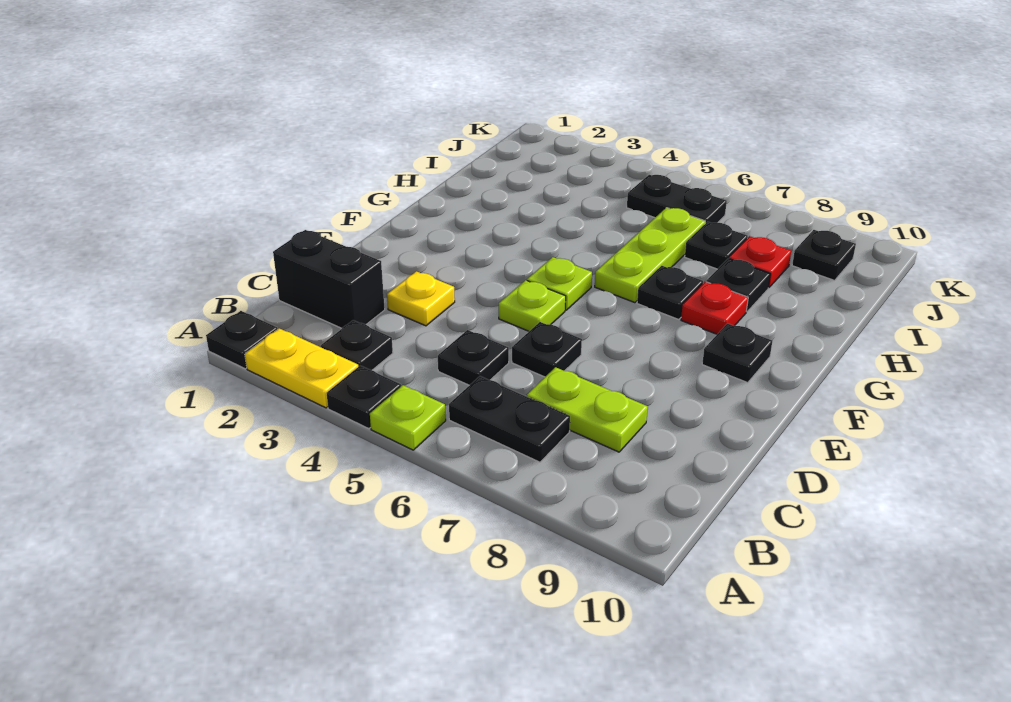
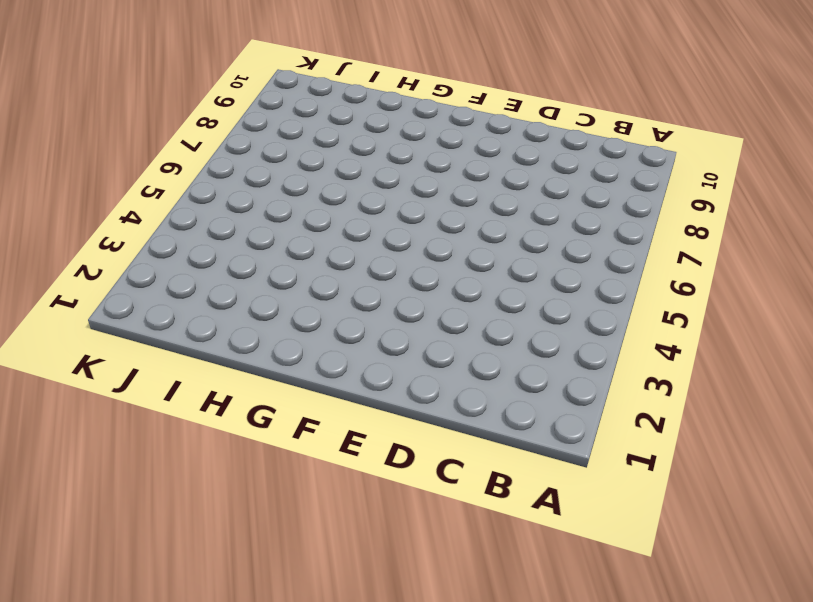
none -> black 1x1 plate [206,311,277,369]
none -> yellow 1x2 plate [245,328,358,408]
none -> black 1x1 plate [327,366,401,429]

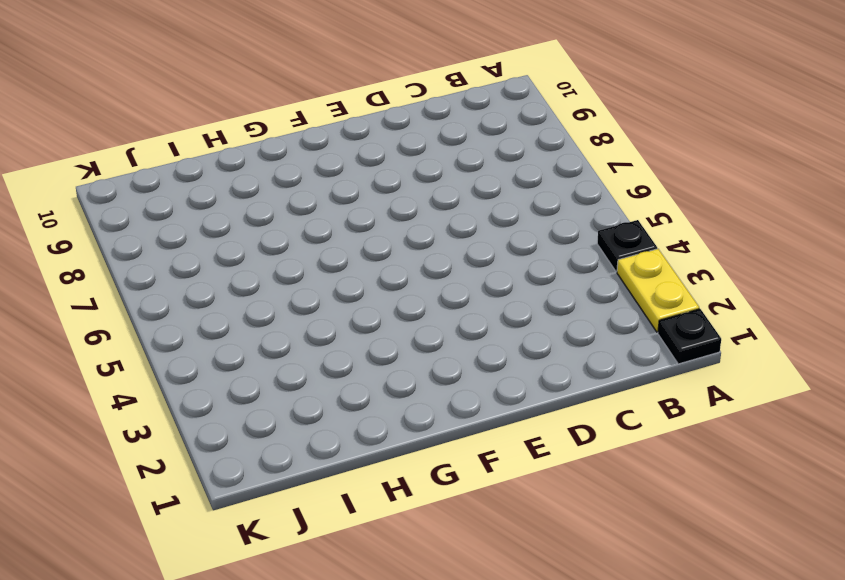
none -> lime 1x1 plate [370,385,446,450]
none -> black 1x1 plate [321,320,393,370]
none -> black 1x2 plate [449,376,570,462]

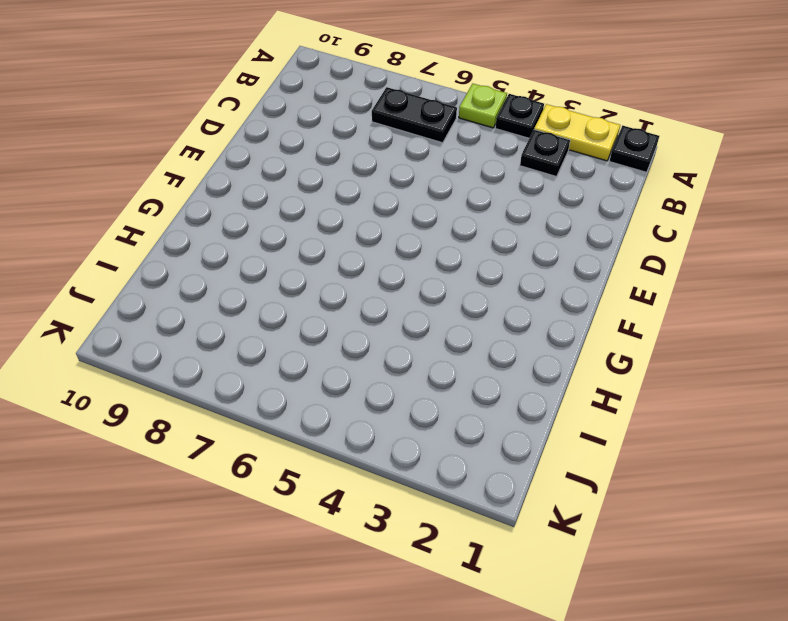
none -> black 1x2 brick [273,230,385,328]
none -> black 1x1 plate [438,330,509,385]
none -> lime 1x2 plate [527,367,648,452]

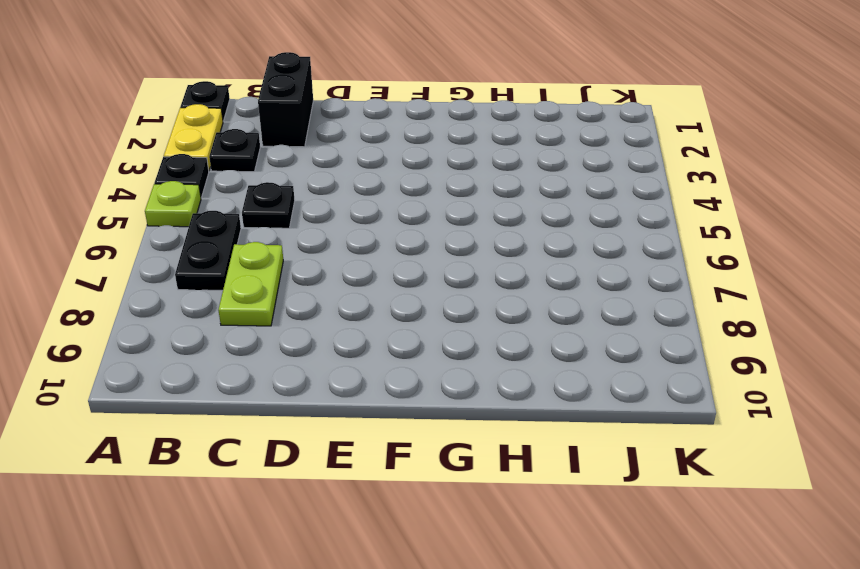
none -> yellow 1x1 plate [387,271,455,326]
none -> black 1x1 plate [512,322,582,377]
none -> lime 1x1 plate [499,280,566,331]

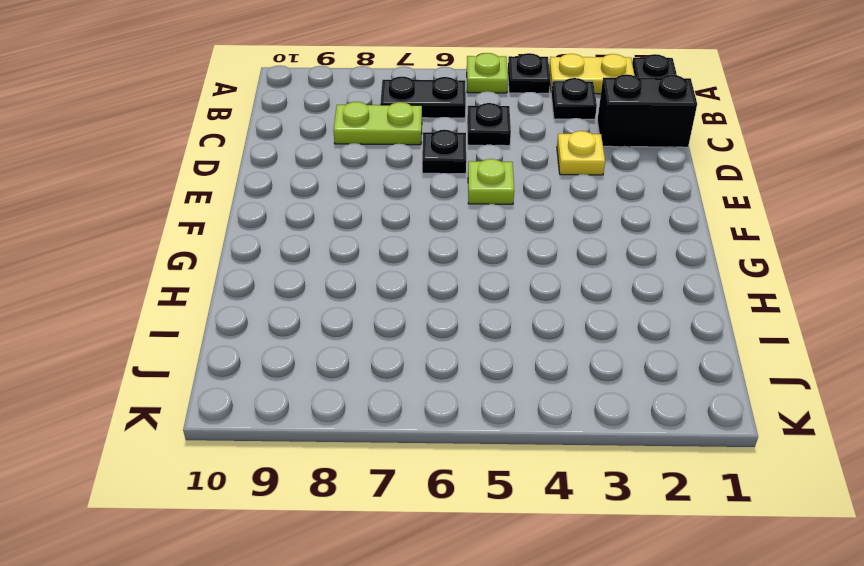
none -> lime 1x1 plate [527,257,592,310]
none -> black 1x1 plate [702,324,773,383]
none -> lime 1x3 plate [595,208,705,303]

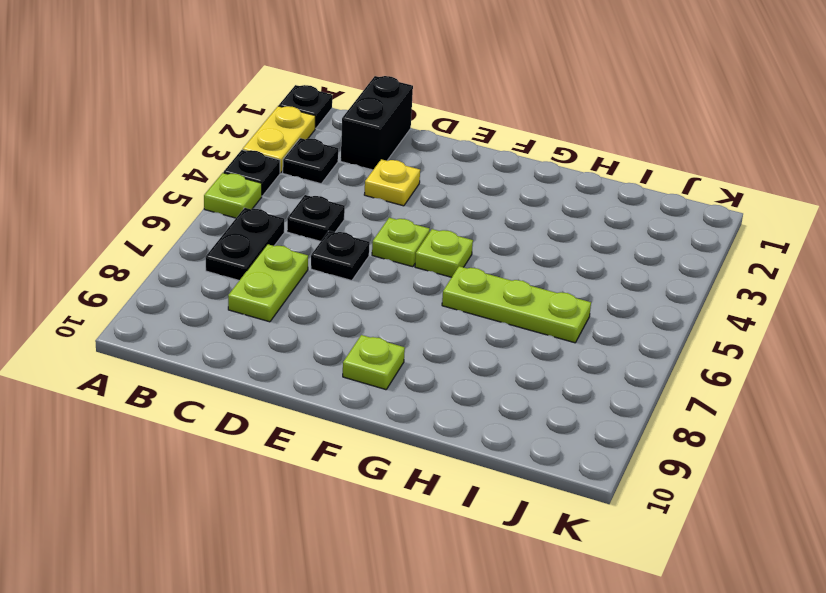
lime 1x1 plate [343,335,405,390] -> black 1x1 plate [702,324,773,383]
none -> black 1x1 plate [637,266,703,320]
none -> red 1x1 plate [681,282,748,334]
none -> black 1x1 plate [706,258,770,312]

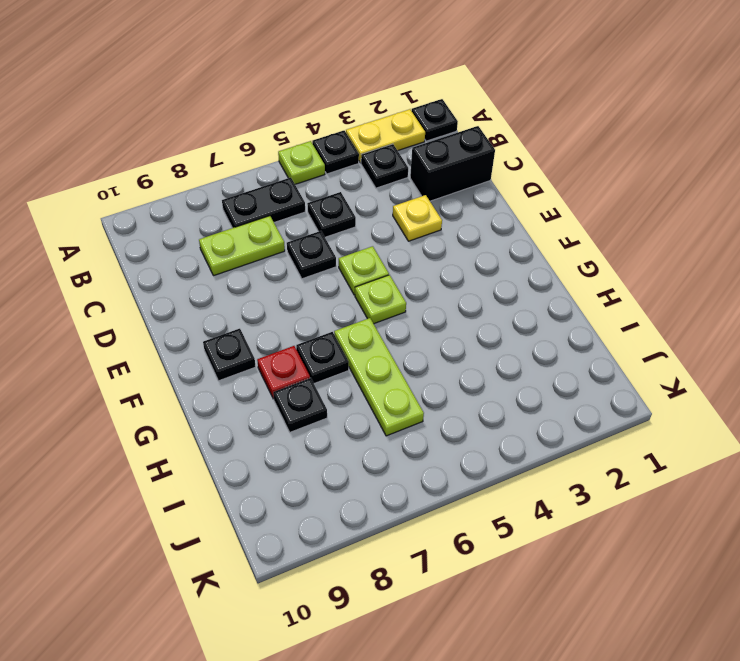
none -> black 1x1 plate [685,222,748,269]
none -> red 1x1 plate [729,236,791,288]
none -> black 1x2 plate [627,175,727,224]

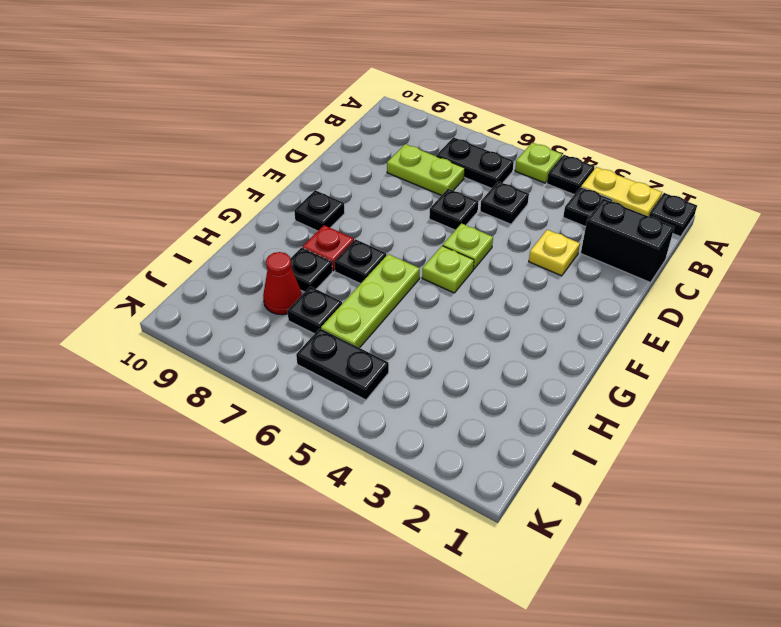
red 1x1 cone [263,252,302,315] -> red 1x1 plate [729,236,791,288]
none -> black 1x1 plate [792,230,856,280]

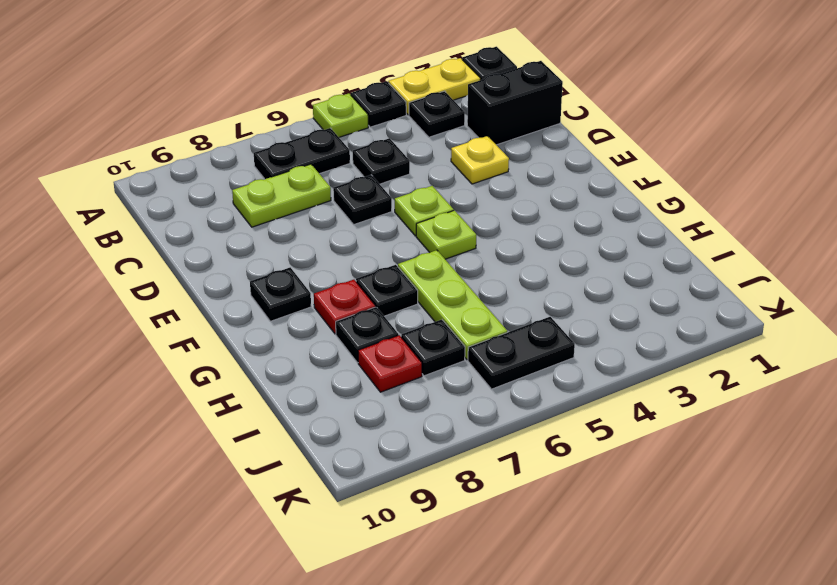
none -> black 1x1 plate [792,230,856,280]

